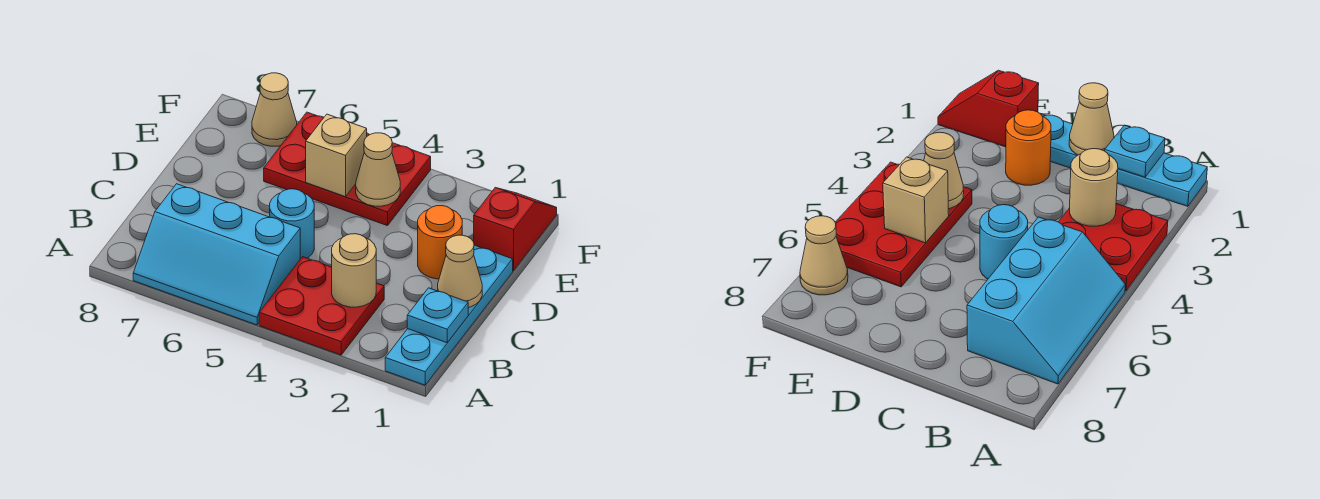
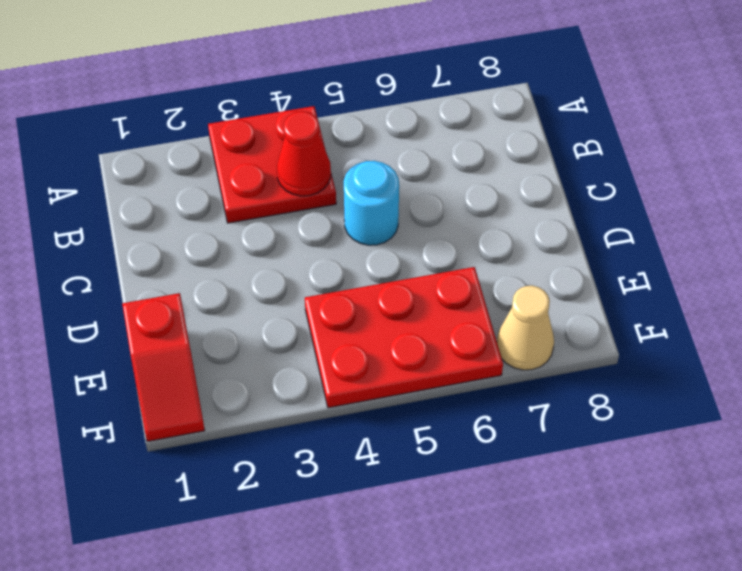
red 1x1 cone [277,111,331,196] -> none
none -> cyan 1x4 plate [385,245,513,385]
none -> cyan 2x3 slope [133,184,300,325]
none -> orange 1x1 round brick [418,206,462,279]

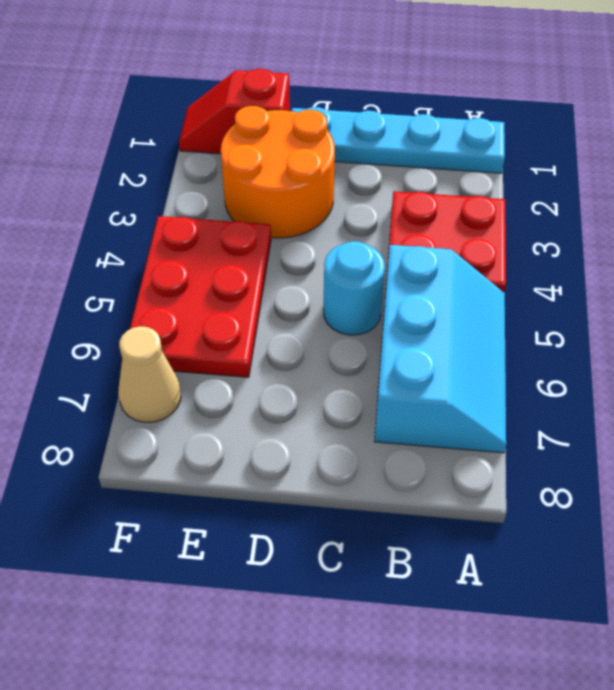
orange 2x2 round brick [221,106,335,238] -> orange 1x1 round brick [418,206,462,279]
none -> cyan 1x1 plate [407,288,468,343]
none -> tan 1x1 round brick [332,234,376,307]
none -> tan 1x1 cone [438,235,482,308]

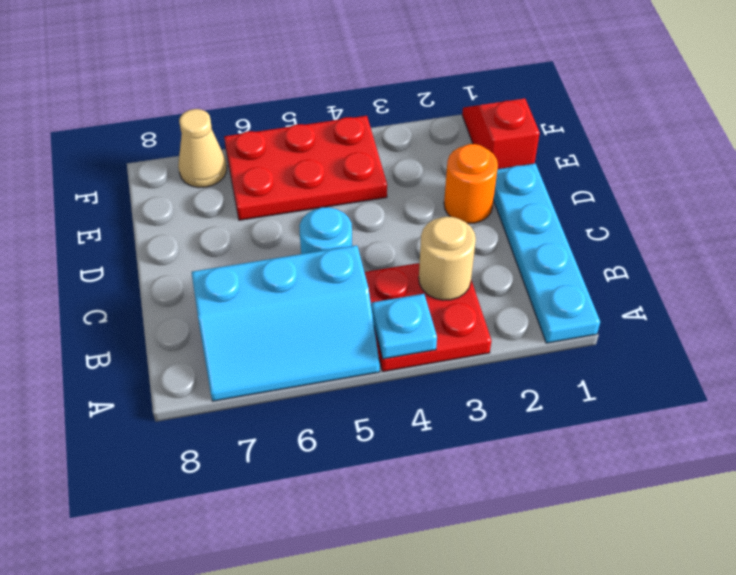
cyan 1x1 plate [371,294,437,359] -> cyan 1x1 plate moved to [407,288,468,343]
none -> tan 1x1 cone [438,235,482,308]
none -> tan 1x1 cone [356,133,400,206]
none -> tan 1x1 brick [306,114,367,197]

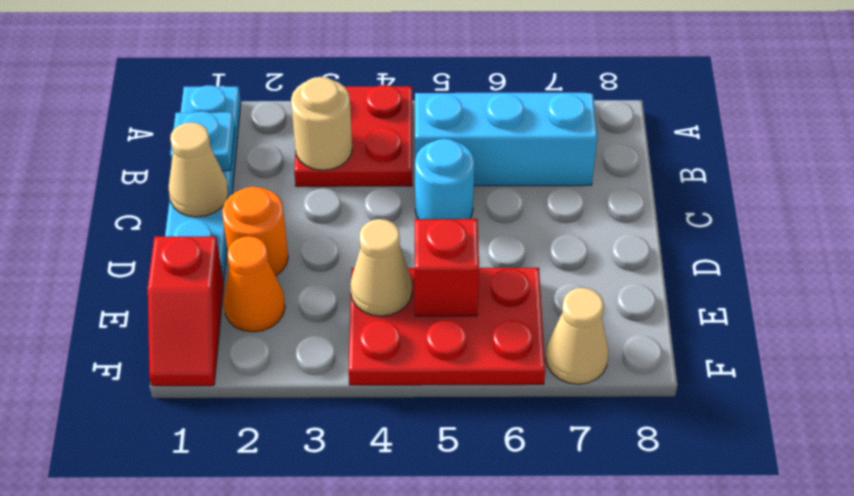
orange 1x1 cone [223,236,285,332] -> none
red 1x1 brick [415,219,479,316] -> tan 1x1 brick [306,114,367,197]

